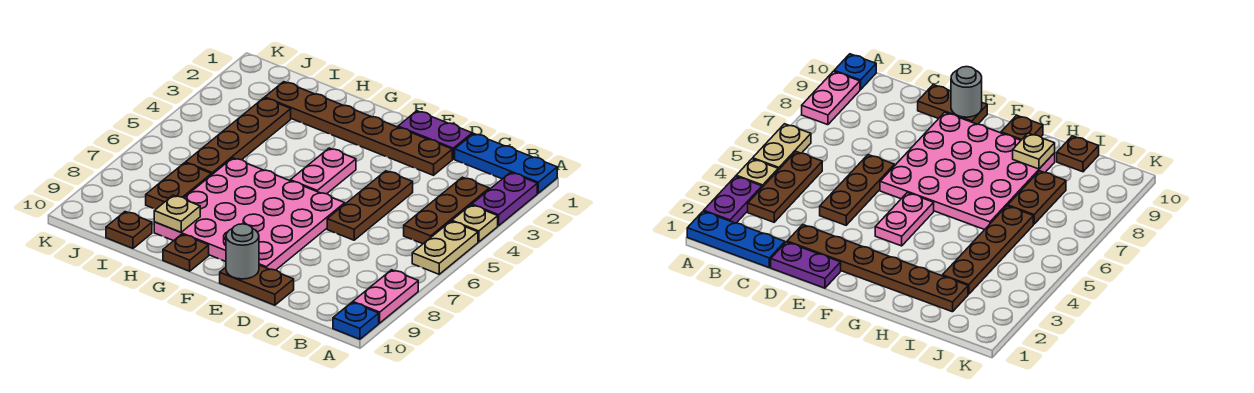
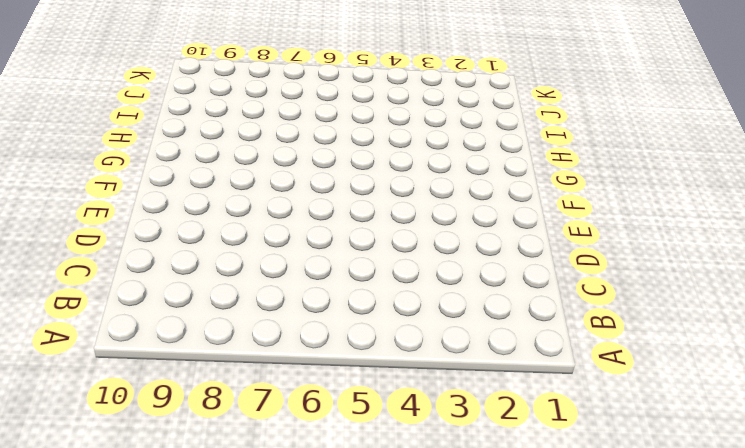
none -> blue 1x3 plate [455,134,557,193]
none -> purple 1x2 plate [472,172,537,226]
none -> tan 1x1 plate [452,205,498,242]

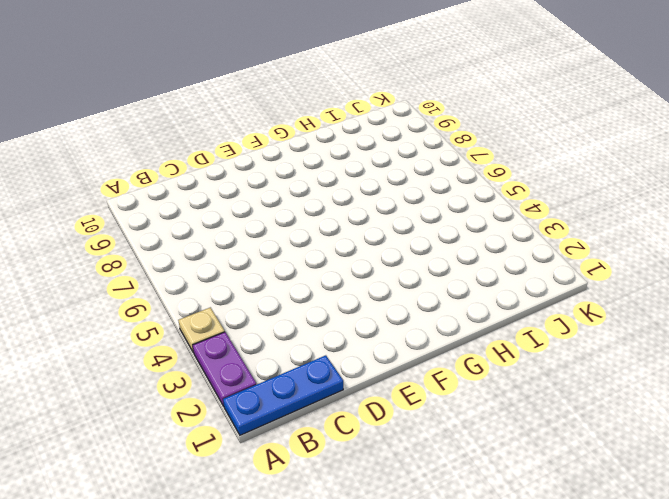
none -> tan 1x2 plate [412,221,478,274]
none -> pink 1x2 plate [353,270,418,323]
none -> blue 1x1 plate [333,302,379,339]

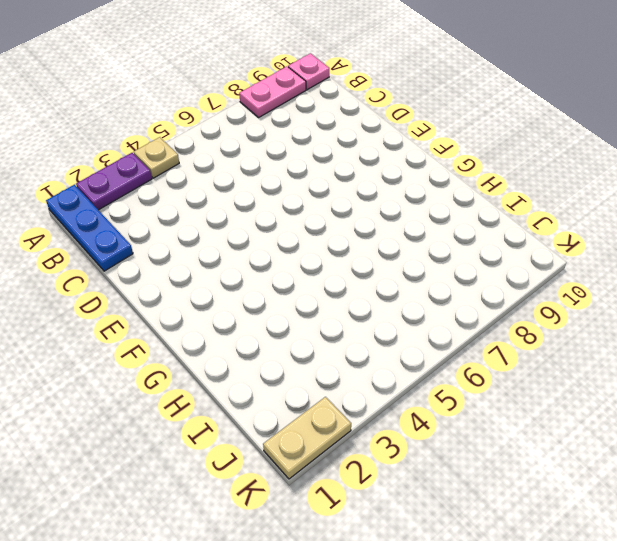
pink 1x1 plate [288,53,329,90] -> blue 1x1 plate [333,302,379,339]
tan 1x2 plate [263,397,351,479] -> tan 1x2 plate moved to [412,221,478,274]
none -> brown 1x3 plate [404,177,489,244]
none -> purple 1x2 plate [398,111,472,159]
none -> brown 1x6 plate [265,82,452,175]

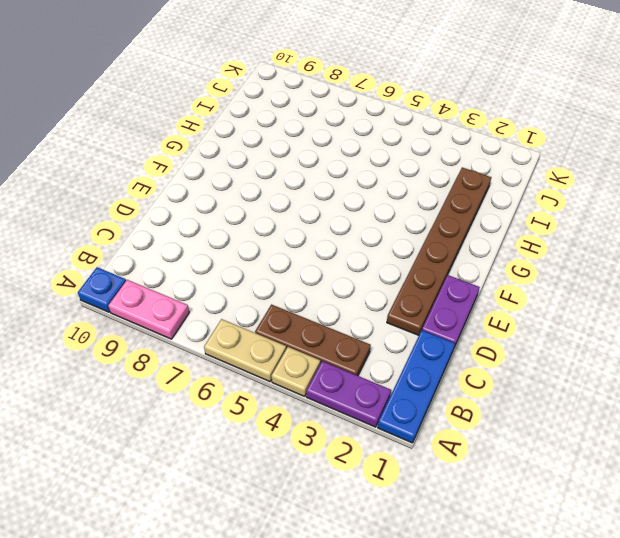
none -> brown 1x3 plate [327,171,413,240]
none -> brown 1x2 plate [220,265,294,305]
none -> pink 4x4 plate [154,158,345,270]

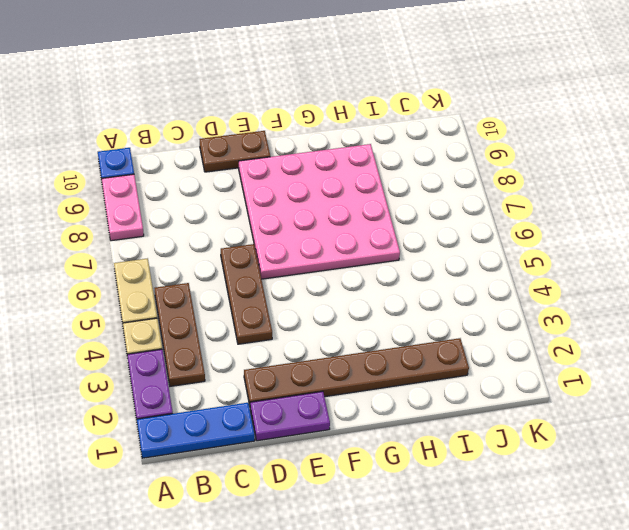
none -> pink 1x2 plate [290,148,356,194]
none -> brown 1x1 plate [163,234,209,271]
none -> brown 1x4 plate [185,98,291,175]

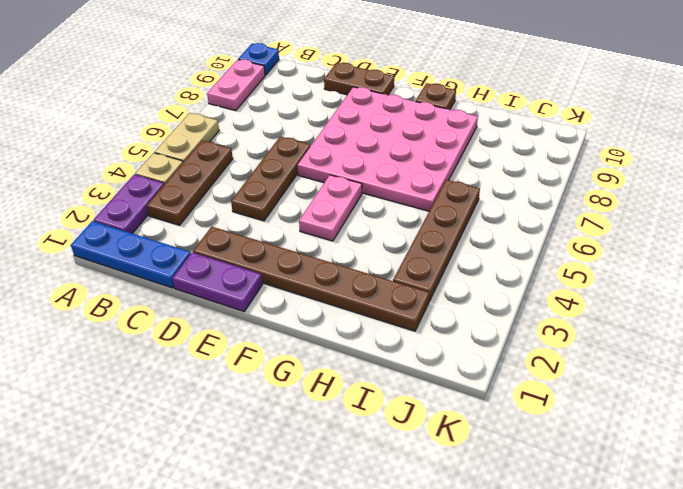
none -> brown 1x2 plate [146,163,211,209]
none -> brown 1x1 plate [106,212,152,248]
none -> grey 1x1 round brick [226,224,259,279]

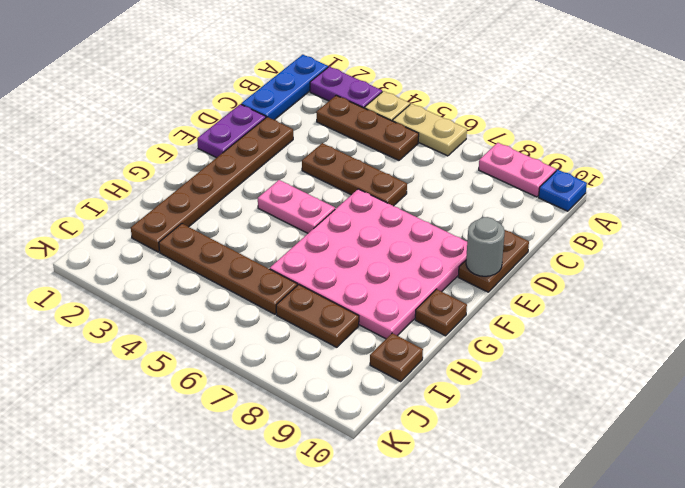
none -> tan 1x1 plate [154,195,200,232]

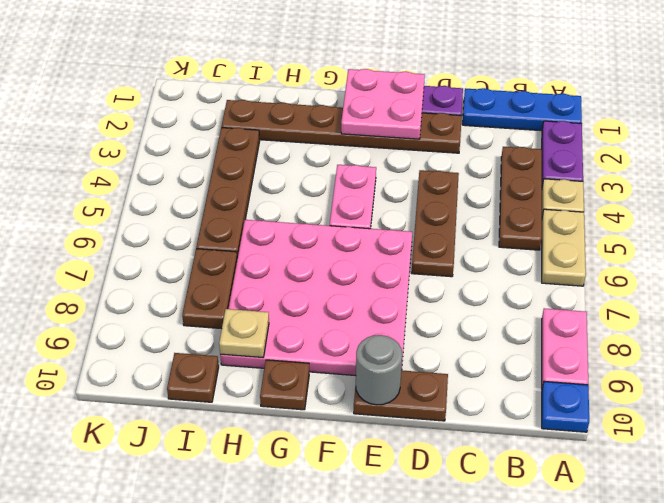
pink 2x2 plate [341,69,425,139] -> none

